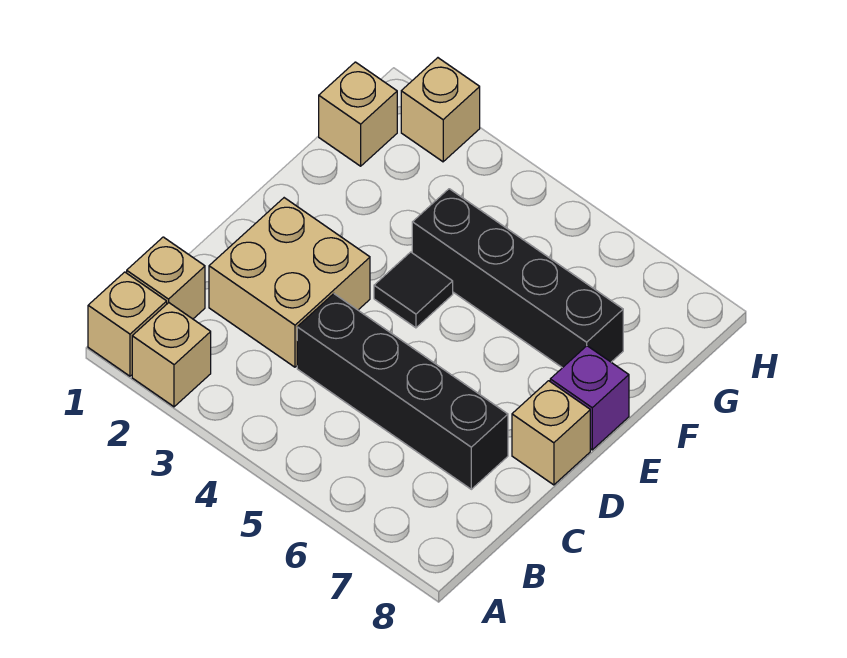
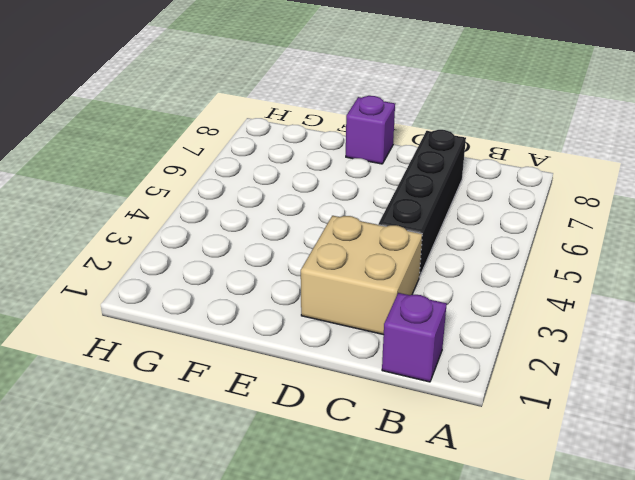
purple 1x1 brick [382,293,447,382] -> tan 1x1 brick [127,237,205,319]
none -> tan 1x1 brick [88,272,167,376]
none -> tan 1x1 brick [132,303,211,407]

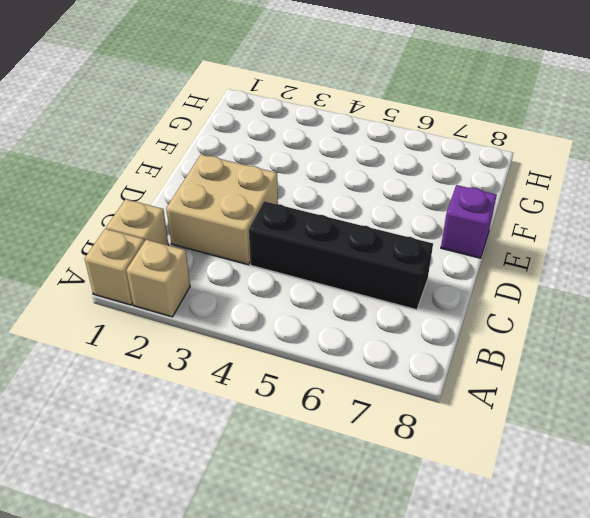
none -> tan 1x1 brick [512,381,590,485]
none -> black 1x1 tile [374,252,453,328]

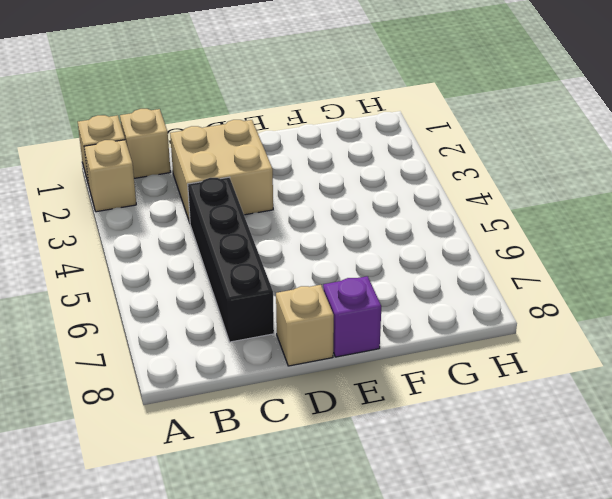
none -> black 1x1 tile [374,252,453,328]
none -> black 1x4 brick [412,189,623,368]

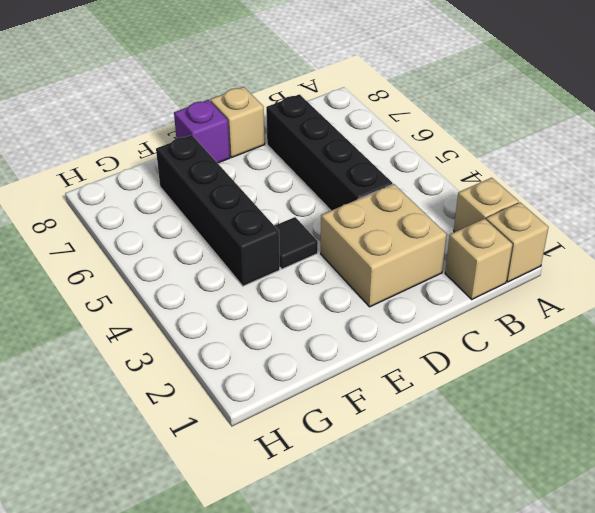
none -> tan 1x1 brick [319,62,397,166]
none -> tan 1x1 brick [401,58,480,162]

